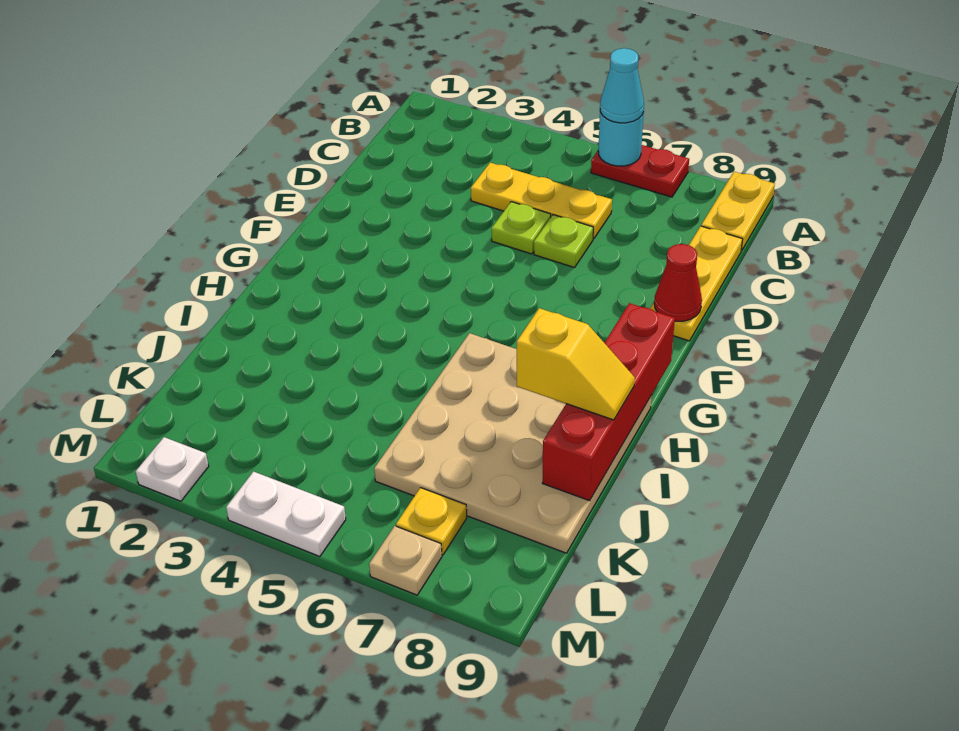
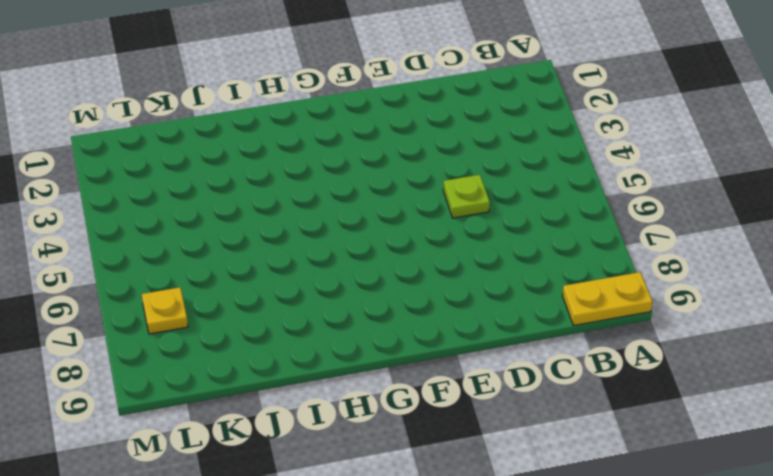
none -> red 1x2 plate [591,145,689,197]
none -> yellow 1x3 plate [471,163,612,239]
none -> yellow 1x3 plate [650,226,743,341]

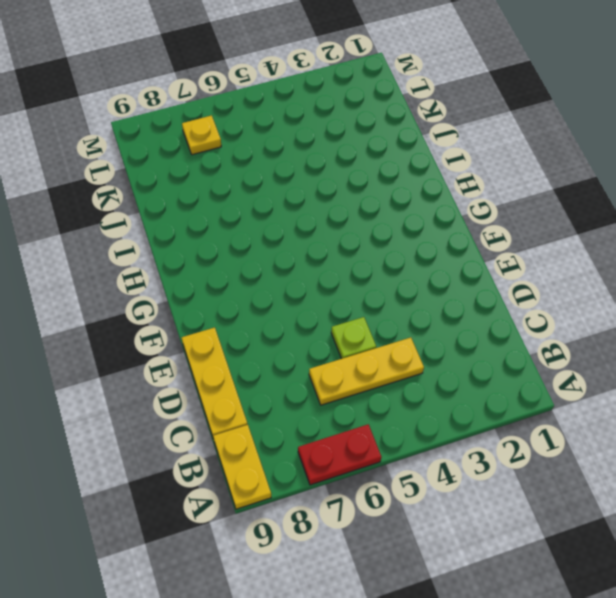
none -> lime 1x1 plate [534,215,593,268]
none -> tan 4x4 plate [374,333,652,553]
none -> white 1x1 plate [136,437,209,501]

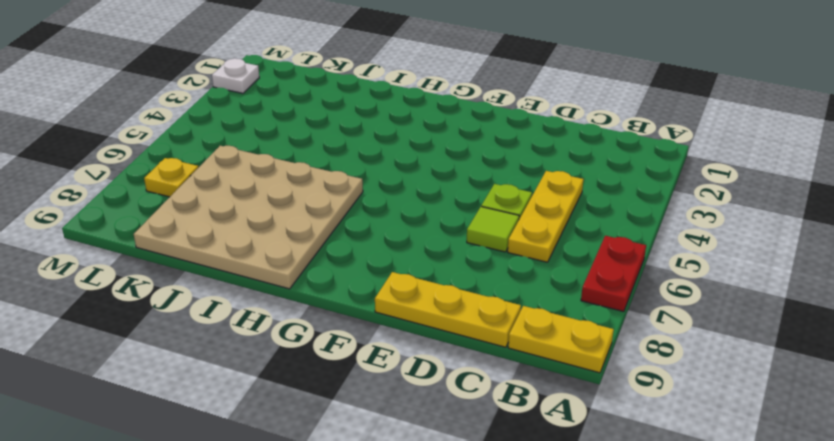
lime 1x1 tile [467,207,519,252] -> lime 1x1 plate [534,215,593,268]
none -> white 1x2 plate [226,472,346,557]
none -> tan 1x1 plate [369,526,442,595]
none -> cyan 1x1 round brick [598,112,644,166]

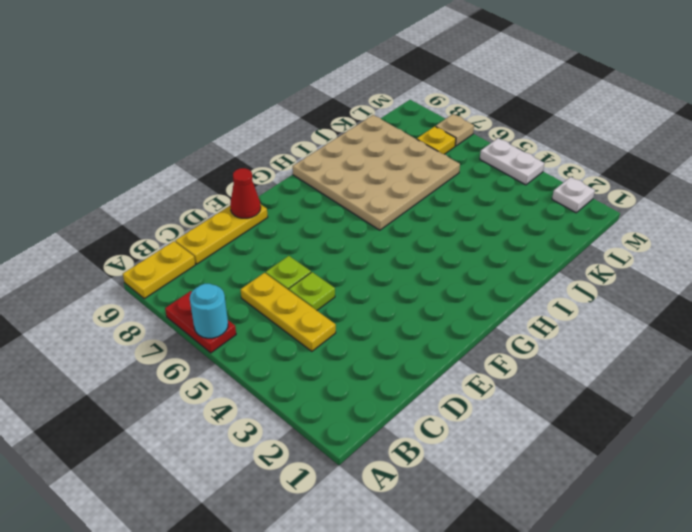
none -> red 1x4 brick [543,303,675,501]
none -> cyan 1x1 cone [600,48,644,123]
none -> yellow 1x2 slope [517,308,635,420]

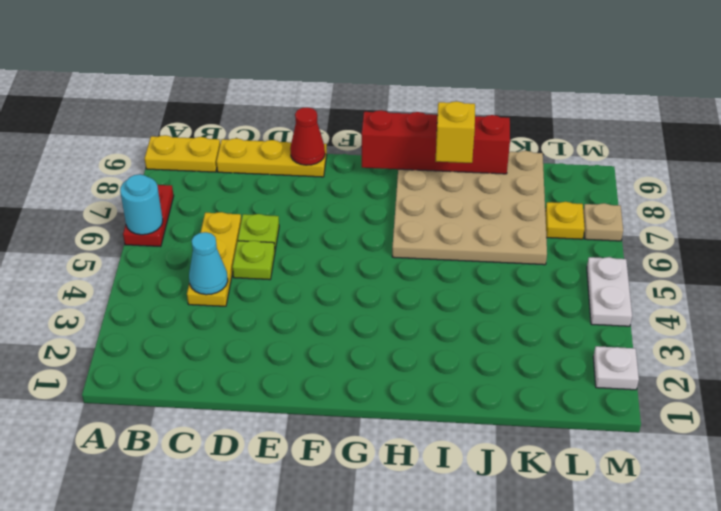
cyan 1x1 cone [189,232,228,295] -> cyan 1x1 cone moved to [600,48,644,123]

